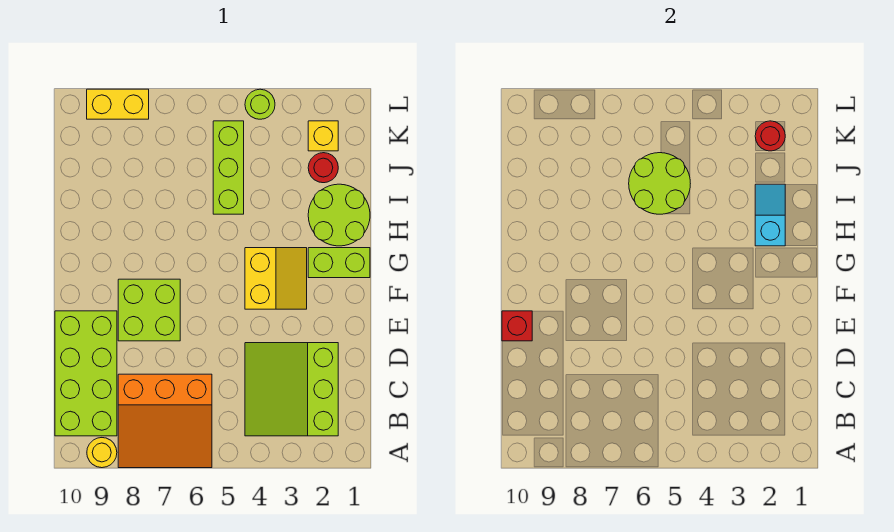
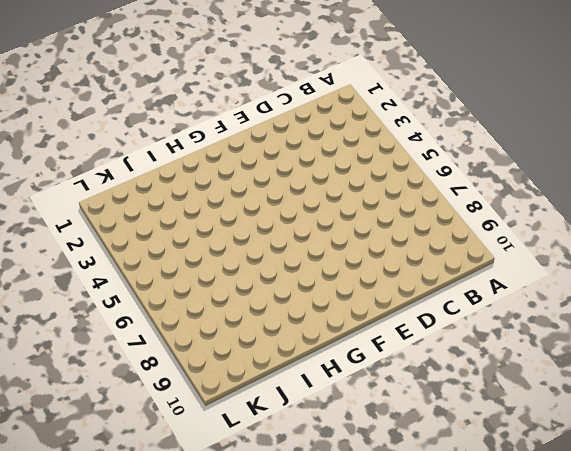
none -> orange 3x3 slope [118,374,212,468]
none -> yellow 1x1 round brick [87,438,117,468]
none -> lime 3x3 slope [245,343,338,436]

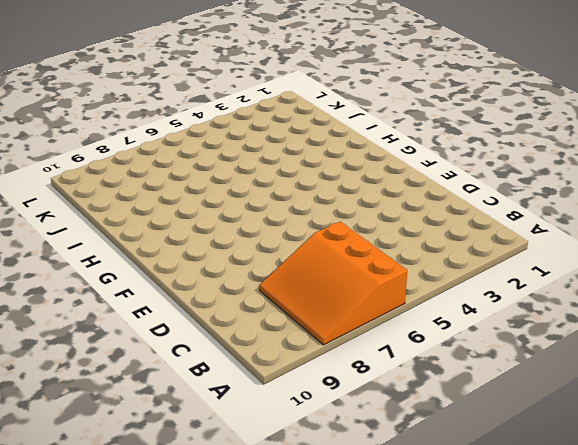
orange 3x3 slope [259,222,407,345] -> orange 3x3 slope turned to [118,374,212,468]
none -> yellow 1x1 round brick [87,438,117,468]
none -> lime 3x3 slope [245,343,338,436]
none -> lime 2x4 brick [55,311,117,436]

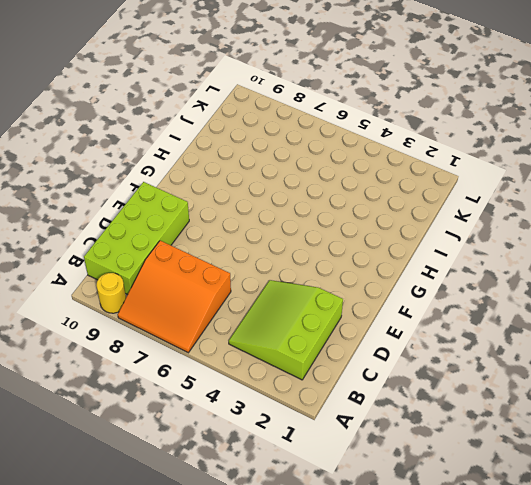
none -> lime 2x2 brick [118,279,180,341]
none -> yellow 2x2 slope [245,248,307,309]
none -> lime 1x2 brick [308,248,370,278]

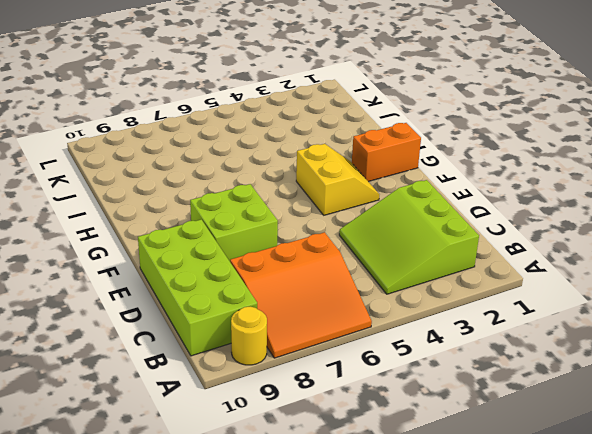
orange 1x2 brick [352,123,421,182] -> lime 1x2 brick [308,248,370,278]
none -> lime 2x2 round brick [308,184,370,246]
none -> lime 1x3 brick [213,121,244,214]
none -> red 1x1 round brick [308,153,338,183]

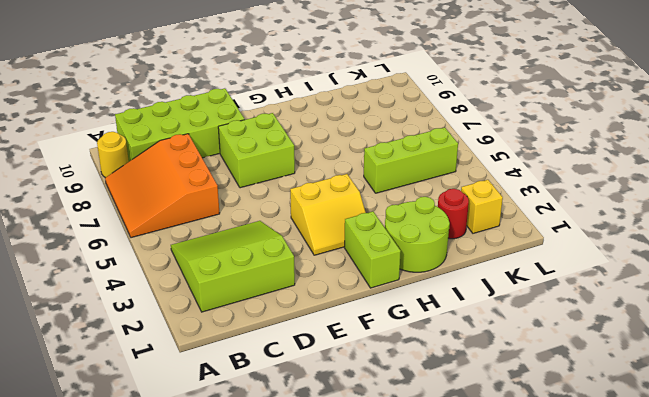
none -> lime 1x1 round brick [245,89,275,119]
none -> yellow 1x2 brick [87,89,149,119]
none -> red 1x1 brick [502,311,532,341]

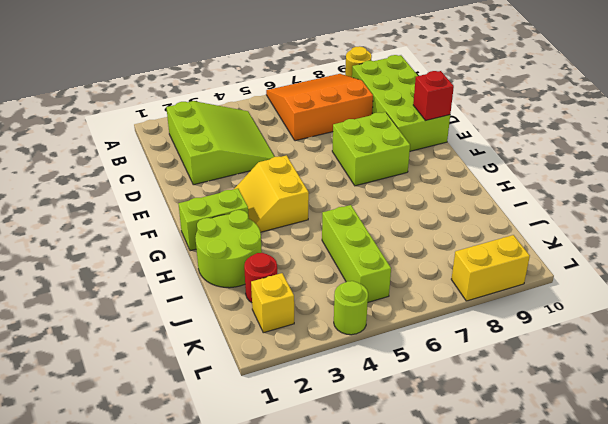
none -> cyan 1x2 slope [755,184,785,246]
none -> lime 2x2 round brick [629,153,690,214]
none -> red 1x1 round brick [755,121,785,151]

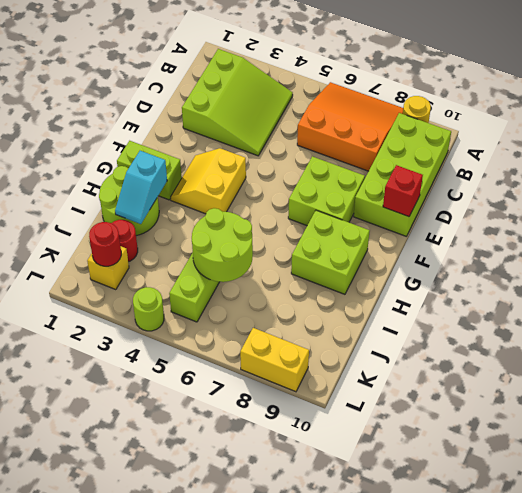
lime 2x2 brick [291,210,370,294] -> none

